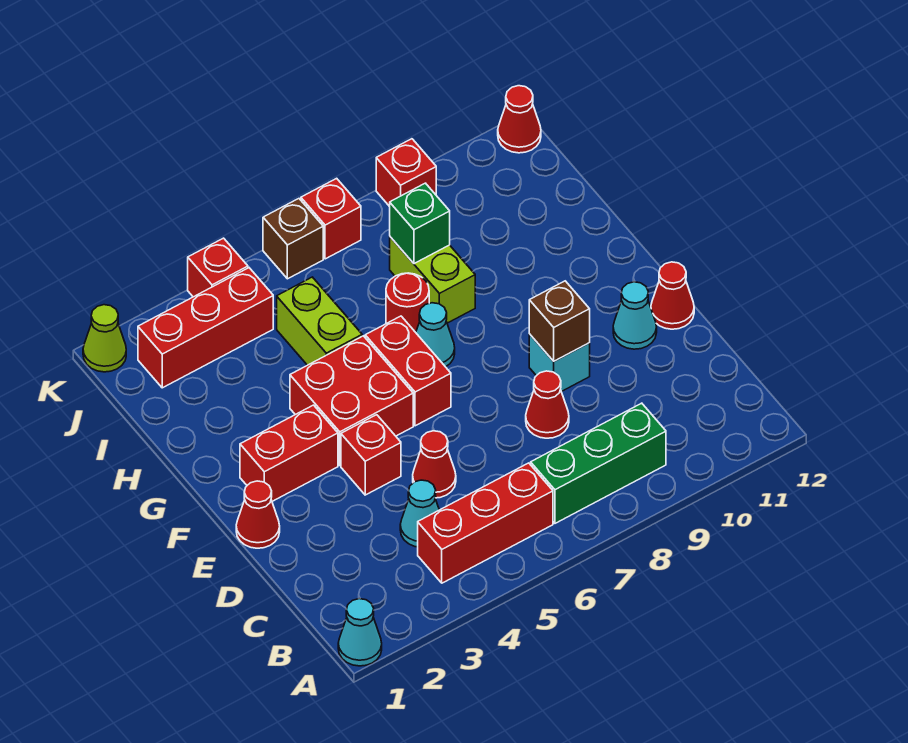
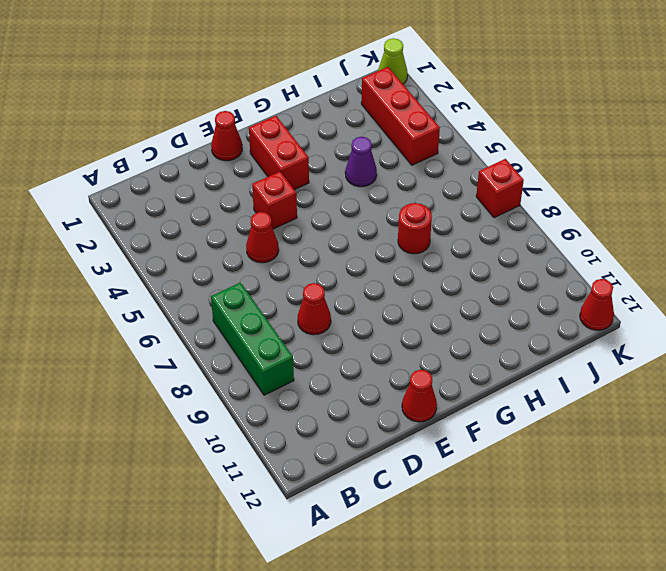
purple 1x1 cone [345,137,377,187] -> none
none -> cyan 1x1 cone [338,599,382,666]
none -> red 1x3 brick [418,463,553,583]
none -> cyan 1x1 cone [400,480,439,547]

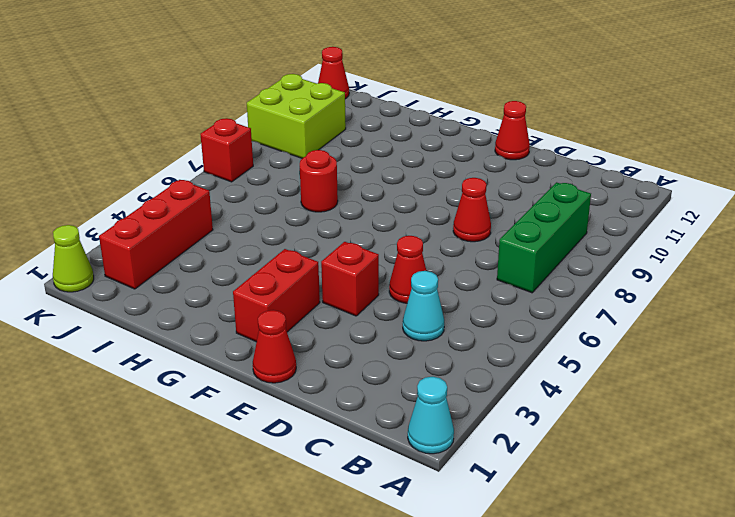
lime 2x2 brick [247,74,346,158] -> red 1x1 brick [376,139,436,207]
none -> red 1x3 brick [418,463,553,583]
none -> cyan 1x1 brick [529,334,590,392]
none -> cyan 1x1 cone [613,282,657,349]

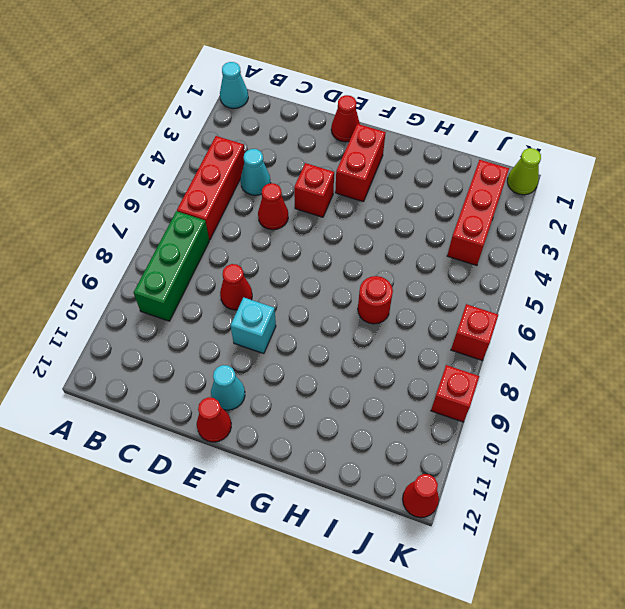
none -> red 2x2 brick [290,336,413,465]
none -> red 1x2 brick [365,316,451,426]
none -> cyan 1x1 cone [416,303,455,367]

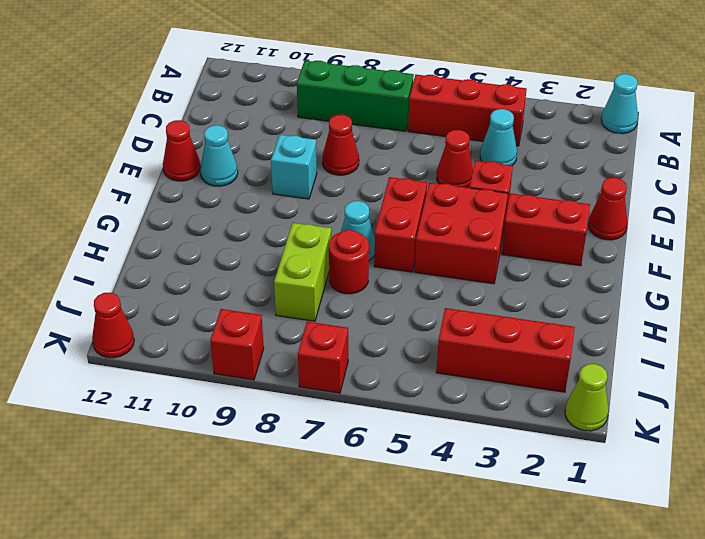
none -> lime 1x2 brick [277,277,362,365]
none -> red 1x1 brick [188,238,248,297]
none -> brown 1x1 brick [263,199,323,279]

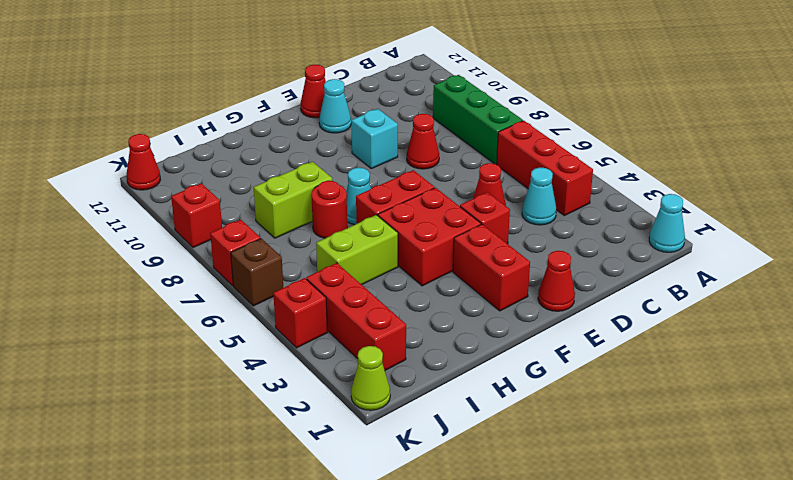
none -> brown 1x1 brick [529,281,590,361]
none -> green 1x1 brick [390,183,450,264]

